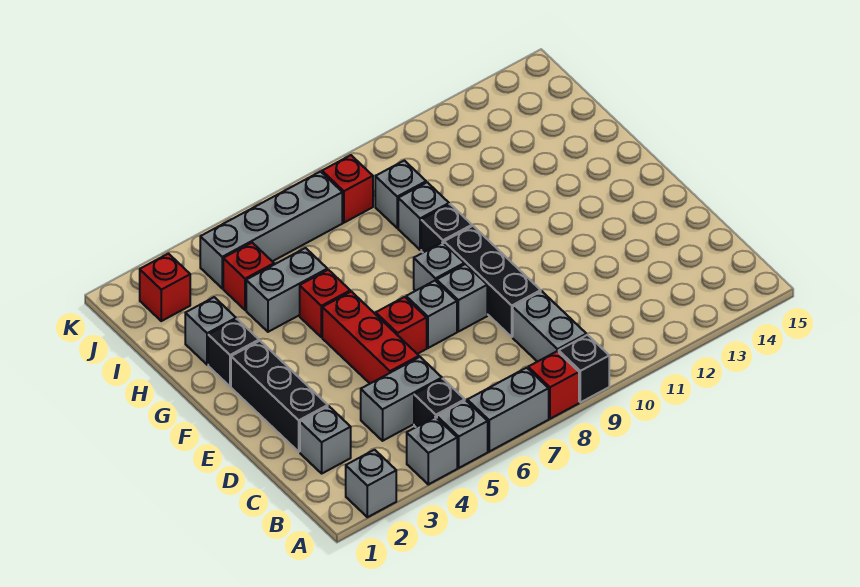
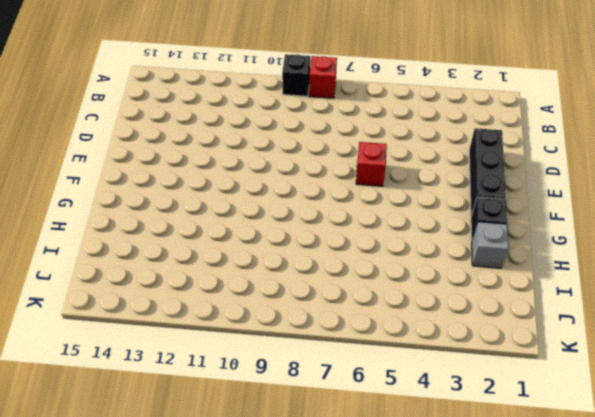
none -> grey 1x1 brick [346,450,396,517]
none -> grey 1x1 brick [407,417,457,484]
none -> grey 1x1 brick [437,401,488,468]

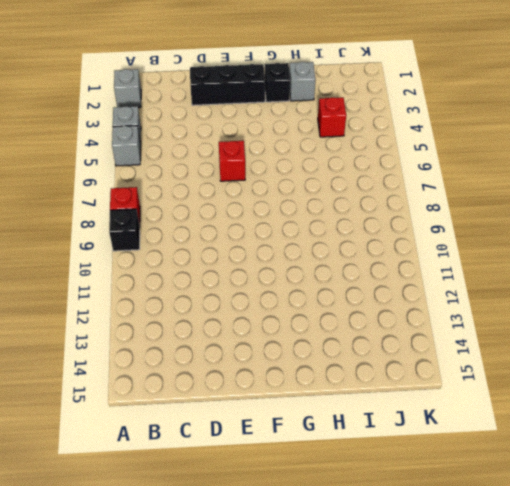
none -> grey 1x2 brick [467,368,549,452]
none -> black 1x1 brick [414,379,465,427]
none -> grey 1x2 brick [513,291,586,362]

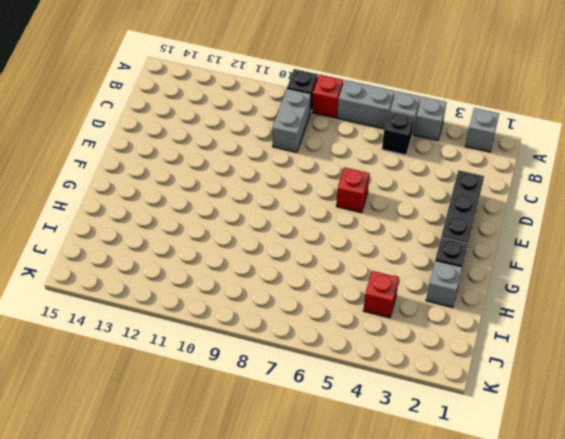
none -> grey 1x1 brick [300,406,351,473]
none -> grey 1x2 brick [361,357,442,441]
none -> red 1x3 brick [322,291,419,383]

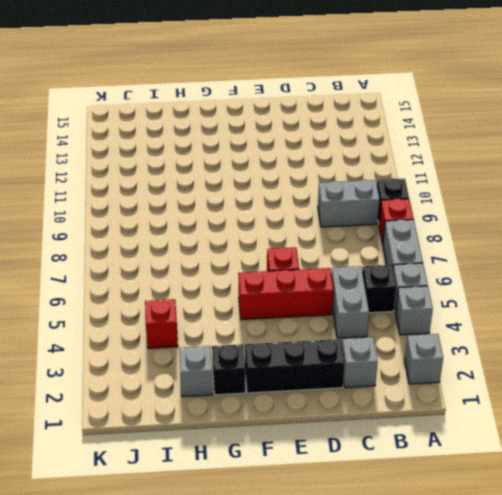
none -> black 1x3 brick [444,226,541,337]
none -> grey 1x1 brick [406,281,457,348]
none -> grey 1x1 brick [437,264,487,332]

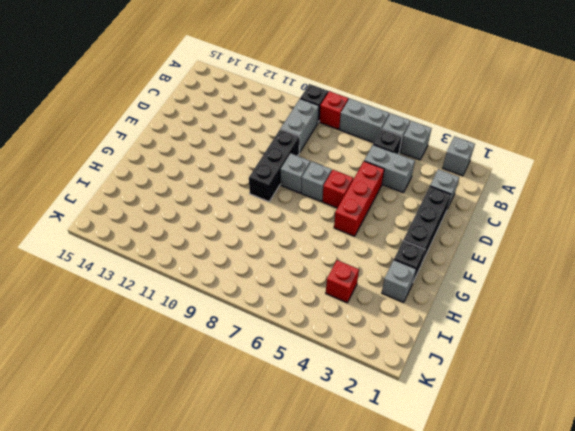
none -> grey 1x1 brick [414,242,464,291]
none -> red 1x1 brick [300,270,350,337]
none -> black 1x1 brick [421,204,472,252]

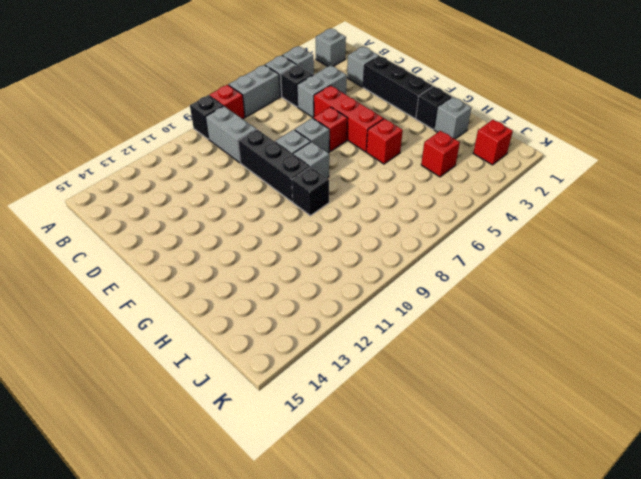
none -> grey 1x2 brick [246,248,327,332]
none -> grey 1x1 brick [398,182,449,250]
none -> grey 1x1 brick [375,161,426,228]

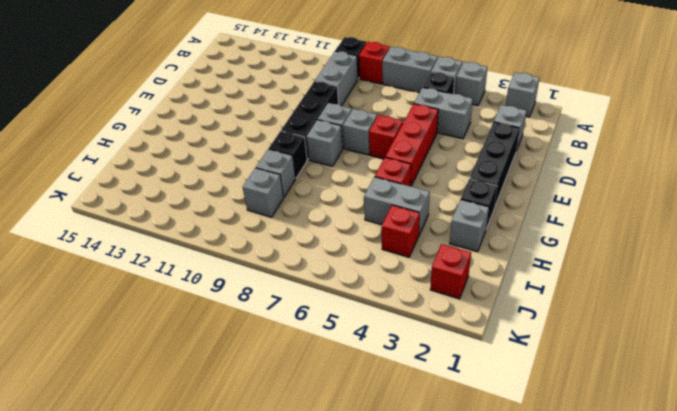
none -> grey 1x4 brick [200,172,342,288]
none -> red 1x1 brick [322,155,373,223]

